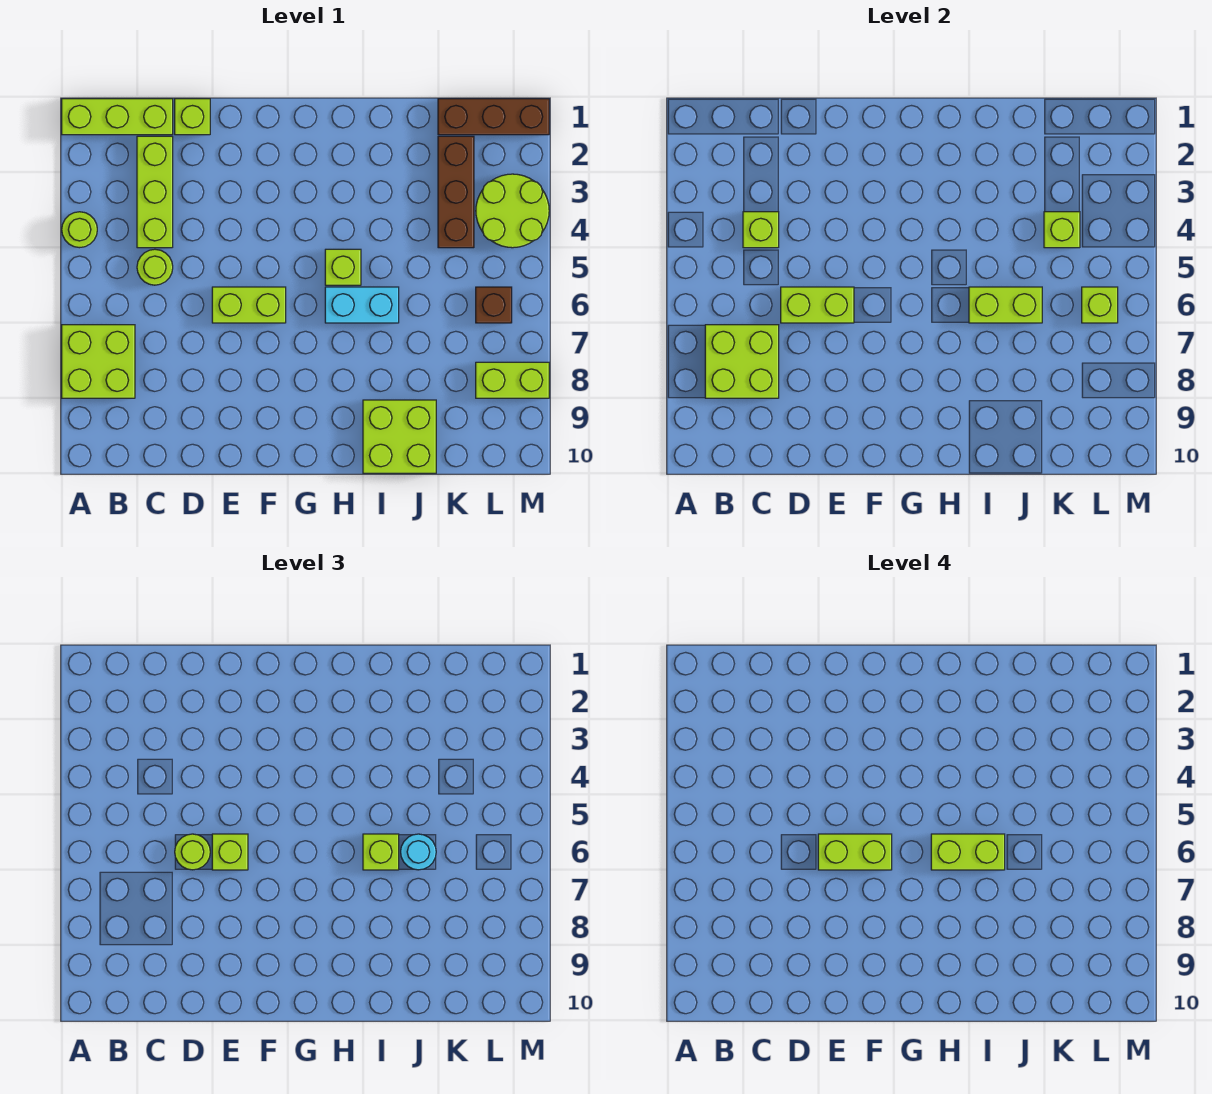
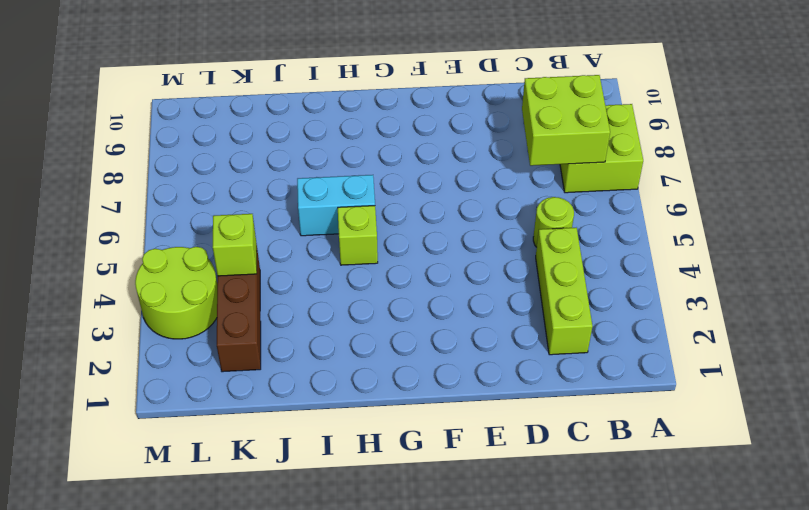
none -> lime 1x3 brick [62,99,173,135]
none -> lime 1x1 round brick [62,212,97,248]
none -> lime 1x1 brick [175,99,210,135]

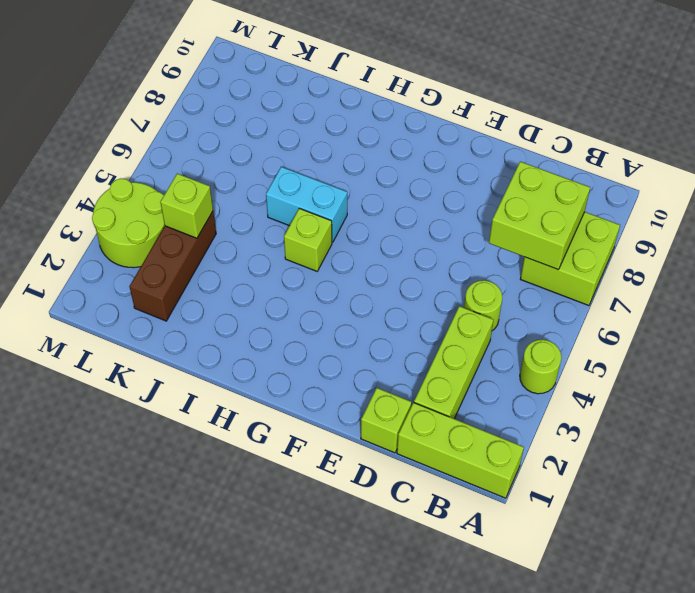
none -> lime 1x2 brick [212,287,286,323]
none -> lime 2x2 brick [363,400,436,473]
none -> brown 1x3 brick [438,99,549,135]

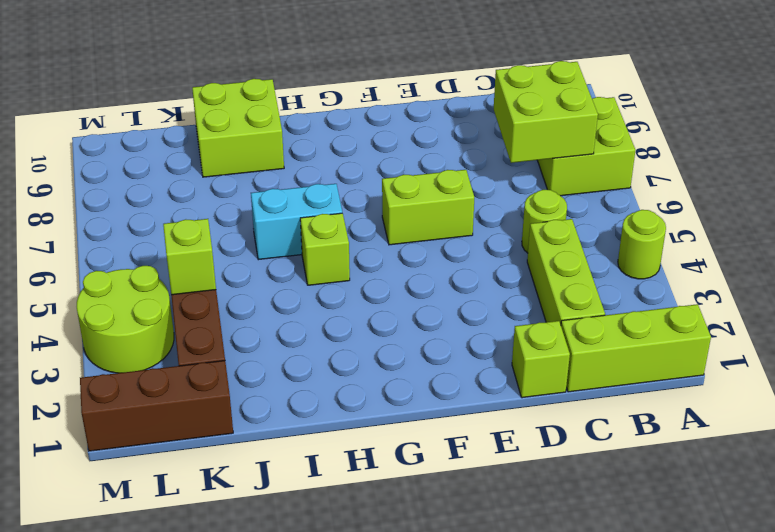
none -> brown 1x1 brick [476,287,512,323]
none -> lime 1x2 brick [476,362,549,398]
none -> lime 1x1 brick [743,212,779,248]

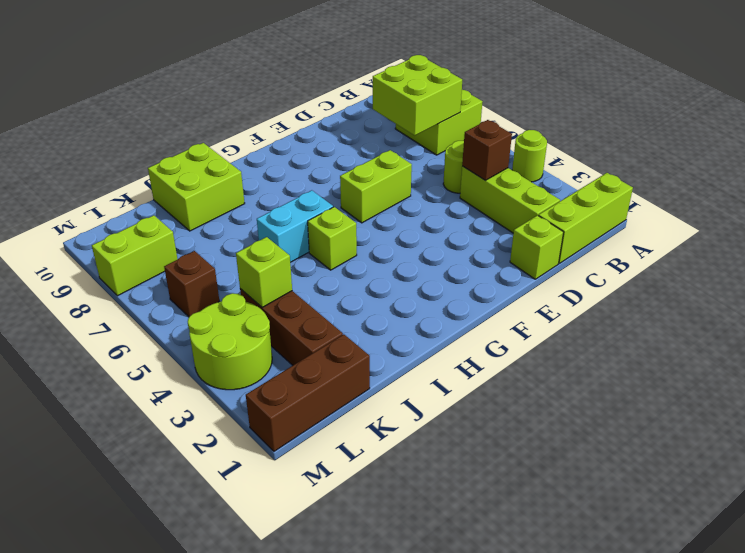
brown 1x1 brick [462,120,512,180] -> lime 1x1 brick [743,212,779,248]
none -> lime 1x2 brick [781,287,854,323]
none -> lime 1x2 brick [969,287,1042,323]
none -> lime 1x1 brick [1082,287,1118,323]

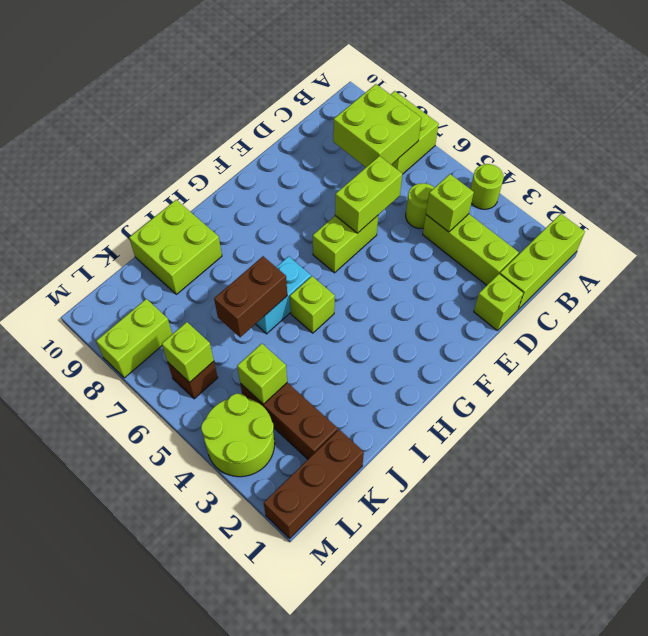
brown 1x2 brick [214,256,287,337] -> lime 1x2 brick [969,287,1042,323]
none -> lime 1x1 round brick [175,834,210,870]
none -> lime 1x1 brick [212,834,248,870]
none -> lime 1x1 brick [363,834,399,870]

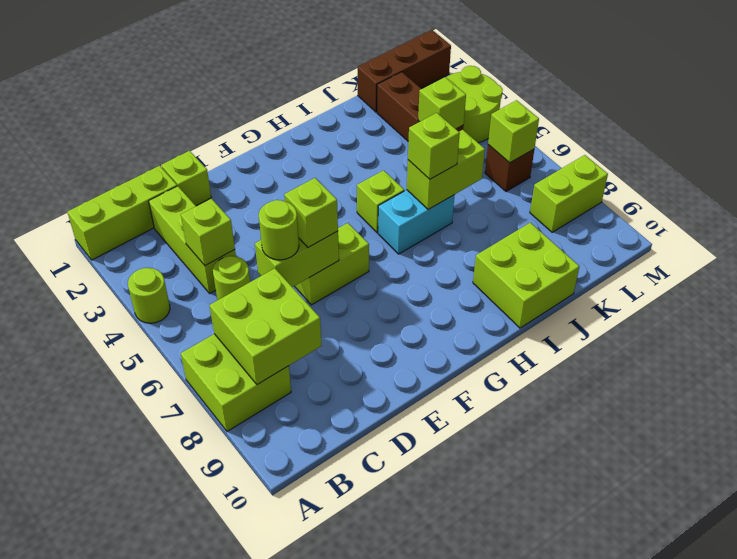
none -> cyan 1x1 round brick [401,834,436,870]
none -> lime 1x2 brick [818,834,892,870]
none -> lime 1x2 brick [931,834,1005,870]

